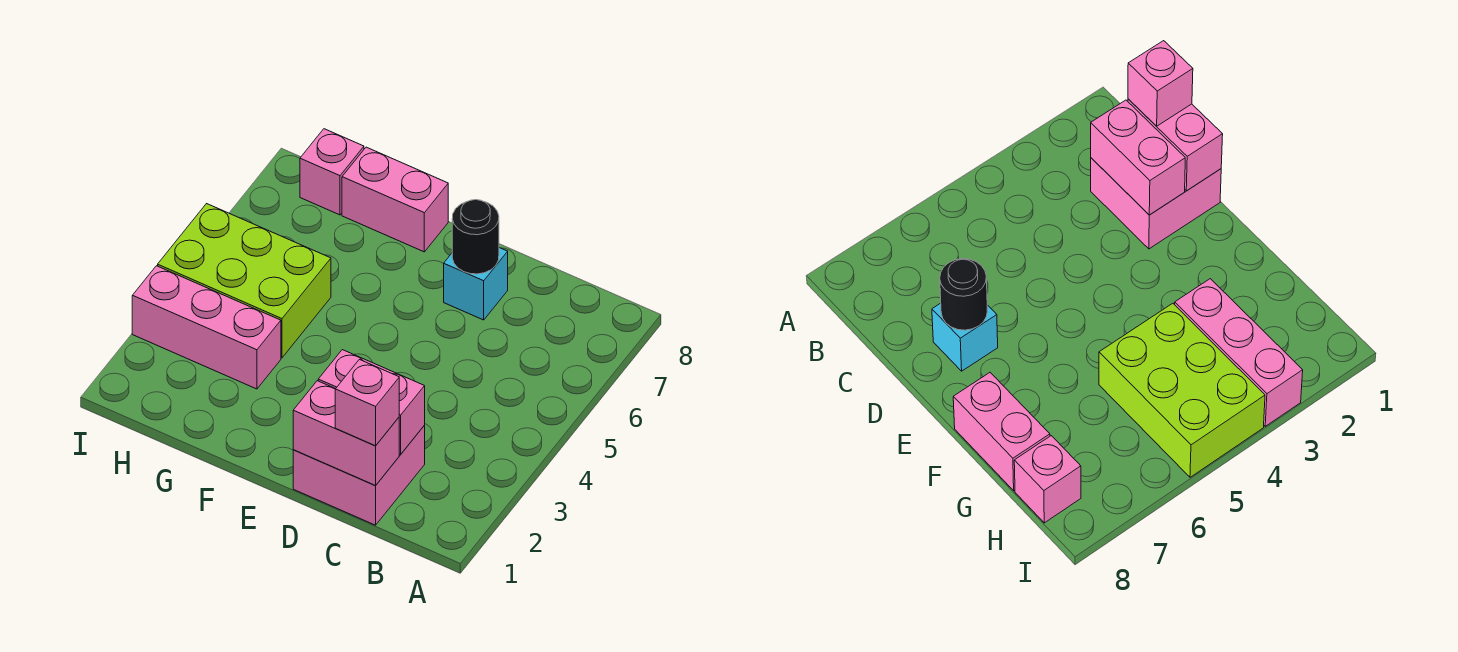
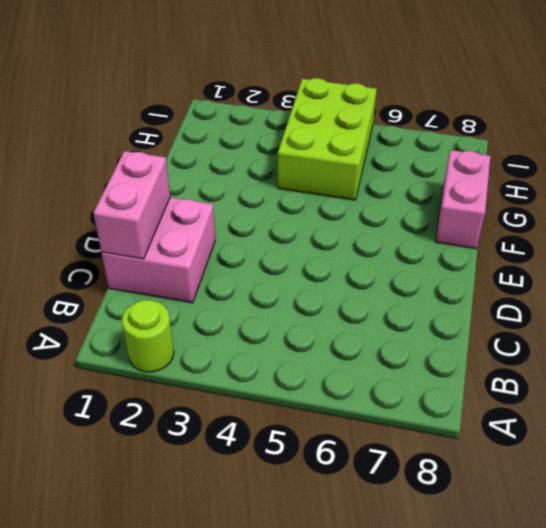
lime 1x1 round brick [122,300,174,372] -> none
none -> cyan 1x1 brick [444,248,508,320]
none -> pink 1x3 brick [132,266,281,389]

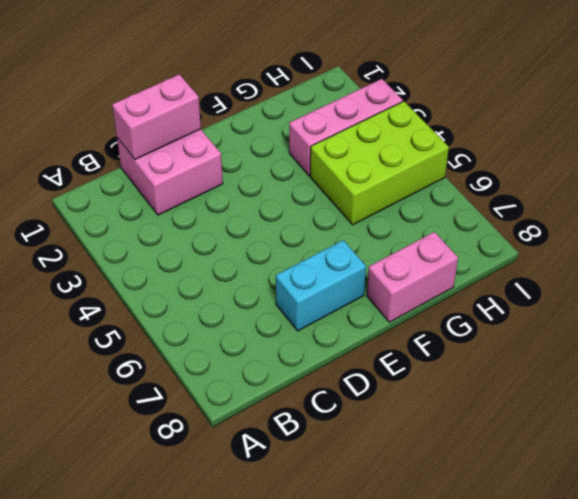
cyan 1x2 brick [276,240,366,331] -> cyan 1x1 brick [444,248,508,320]
none -> pink 1x1 brick [300,129,364,215]
none -> pink 1x2 brick [318,350,425,454]

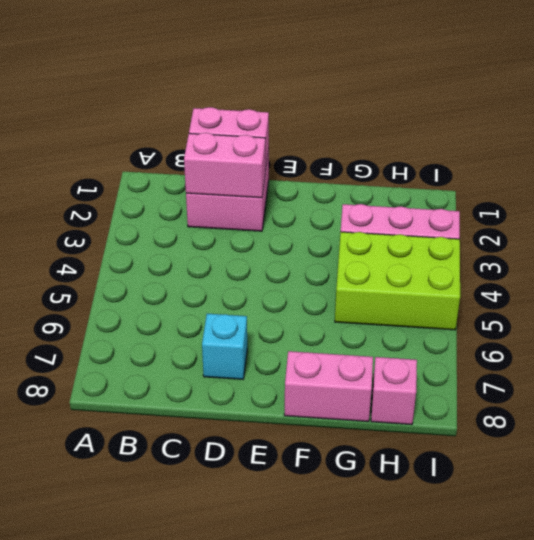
none -> black 1x1 round brick [452,200,499,274]
none -> pink 1x1 brick [335,360,399,446]

